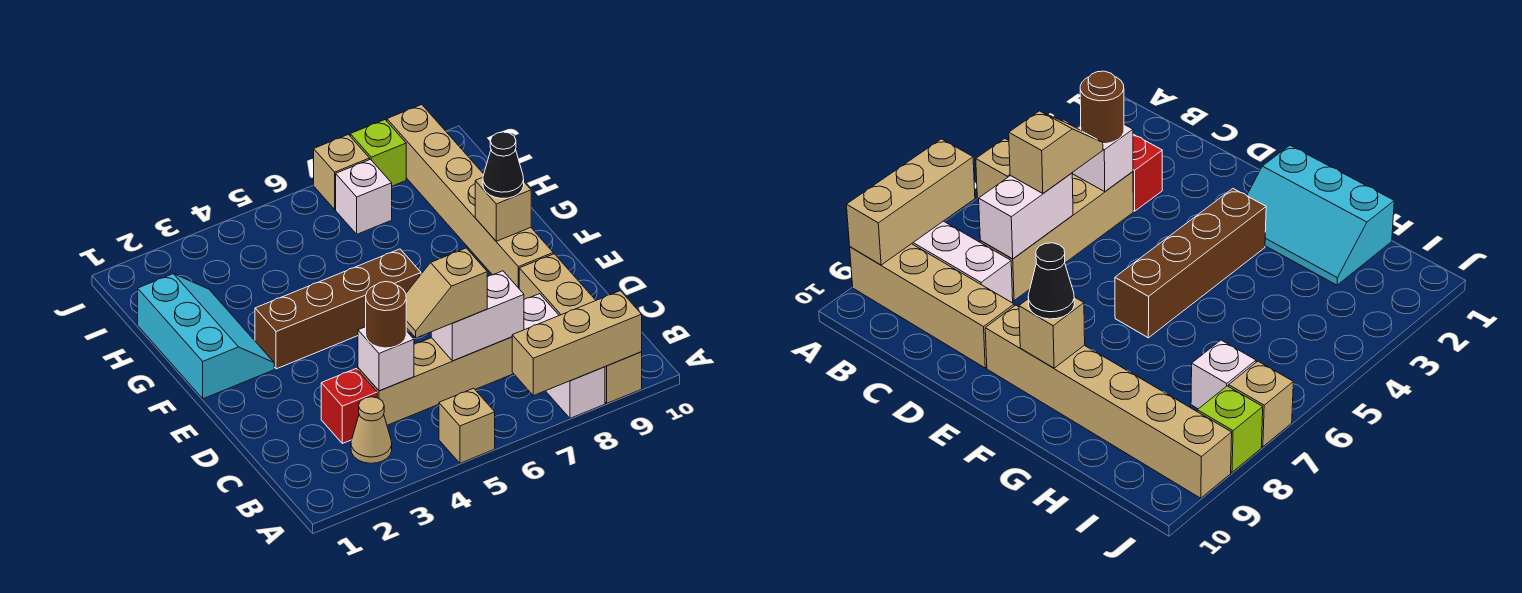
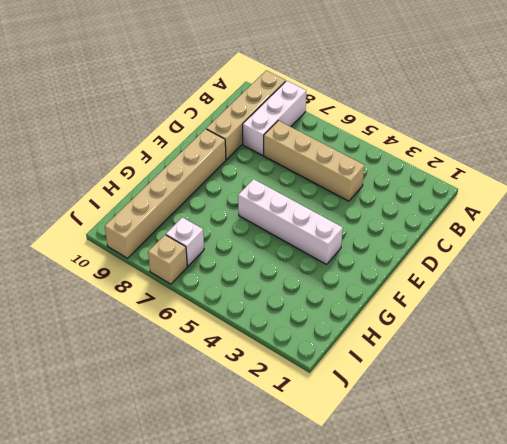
white 1x4 brick [238,179,343,264] -> brown 1x4 brick [255,249,421,369]
none -> tan 1x1 brick [439,388,495,463]
none -> tan 1x1 cone [351,397,392,463]
none -> red 1x1 brick [321,369,377,443]

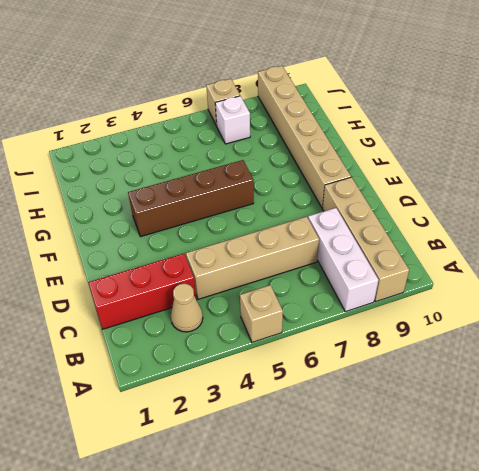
red 1x3 brick [88,254,197,329] -> red 1x1 brick [321,369,377,443]
none -> cyan 2x3 slope [138,274,274,399]
none -> lime 1x1 brick [350,120,406,186]
none -> tan 1x3 brick [512,291,642,396]

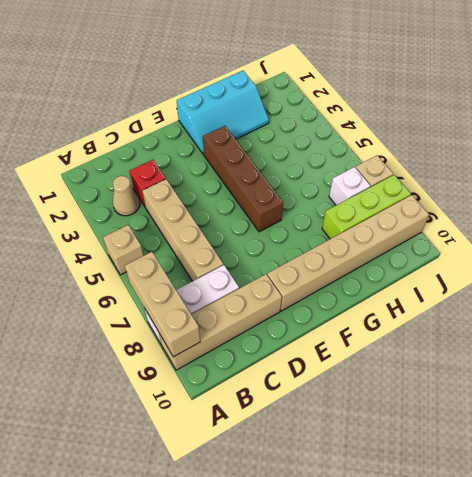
lime 1x3 brick [322,175,411,239] -> lime 1x1 brick [350,120,406,186]
none -> white 1x1 brick [358,327,414,391]
none -> white 1x2 brick [431,271,524,361]
none -> tan 1x1 brick [475,177,531,241]

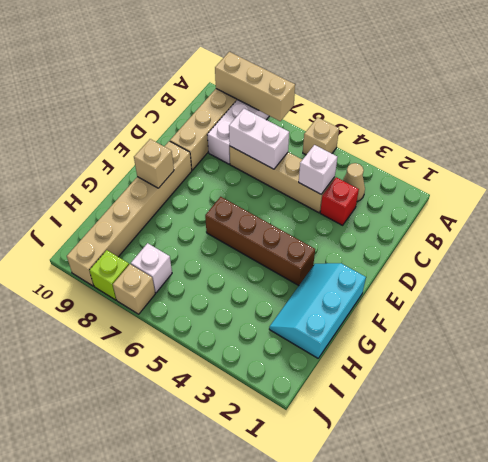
none -> brown 1x1 round brick [366,282,406,348]
none -> tan 1x2 slope [406,248,487,338]
none -> black 1x1 cone [483,132,524,199]

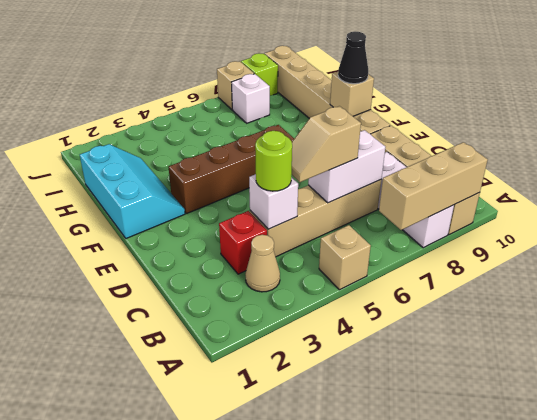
lime 1x1 round brick [255,131,292,191] -> brown 1x1 round brick [366,282,406,348]

